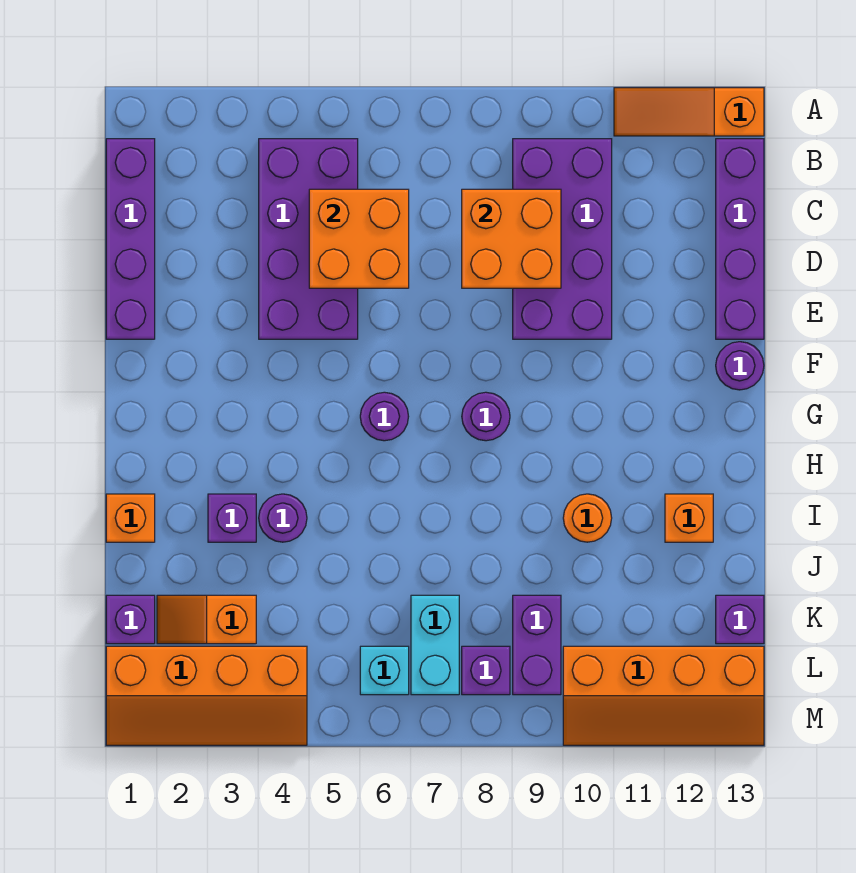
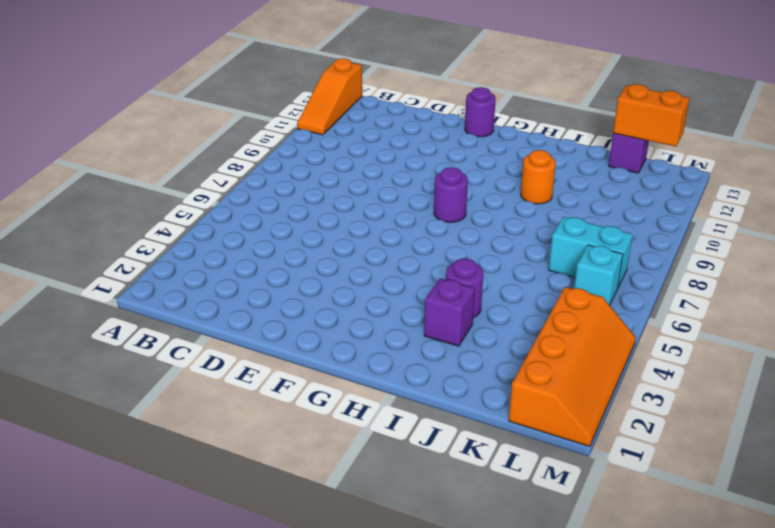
orange 1x2 brick [613,84,689,147] -> none
none -> purple 1x4 brick [106,139,155,339]
none -> purple 2x4 brick [259,139,358,339]
none -> purple 2x4 brick [513,139,612,339]

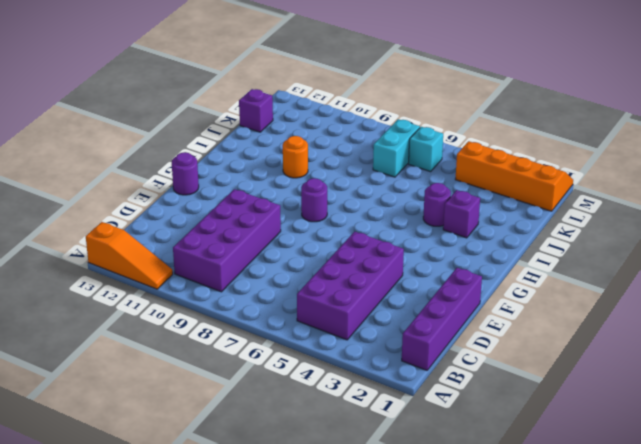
none -> purple 1x4 brick [716,139,764,339]
none -> purple 1x1 round brick [360,392,409,441]
none -> orange 1x1 brick [106,494,155,542]

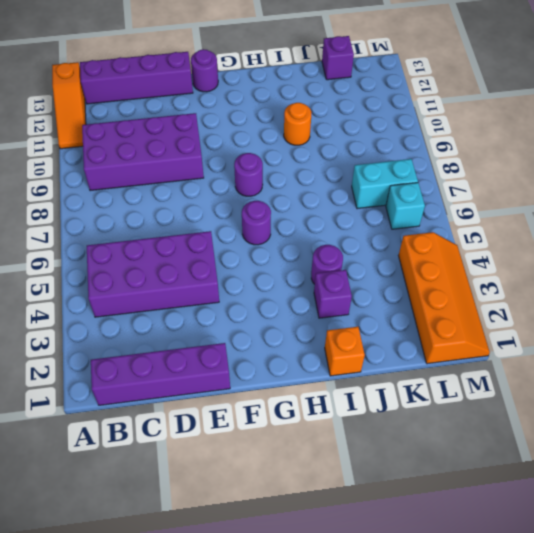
none -> orange 1x1 brick [665,494,713,542]
none -> purple 1x1 brick [106,595,155,644]
none -> orange 1x2 slope [157,595,256,644]

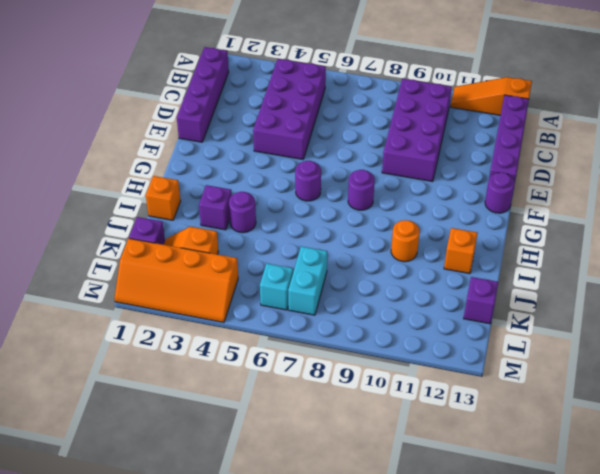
none -> purple 1x2 brick [513,595,561,695]
none -> purple 1x1 brick [462,646,510,695]
none -> orange 2x4 slope [563,646,764,745]

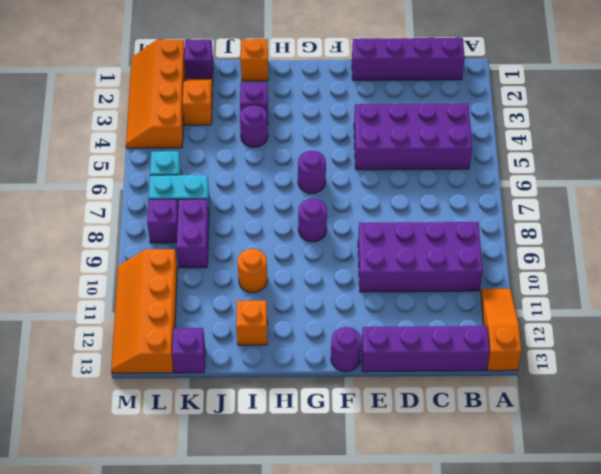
purple 1x2 brick [177,199,209,268] -> purple 1x2 brick turned to [513,595,561,695]
none -> orange 2x2 brick [309,189,409,288]
none -> orange 2x2 brick [462,189,561,288]

